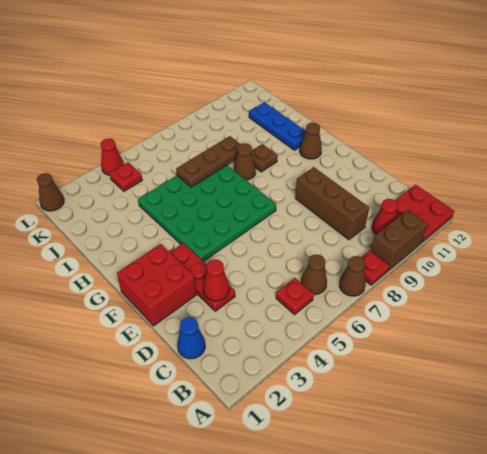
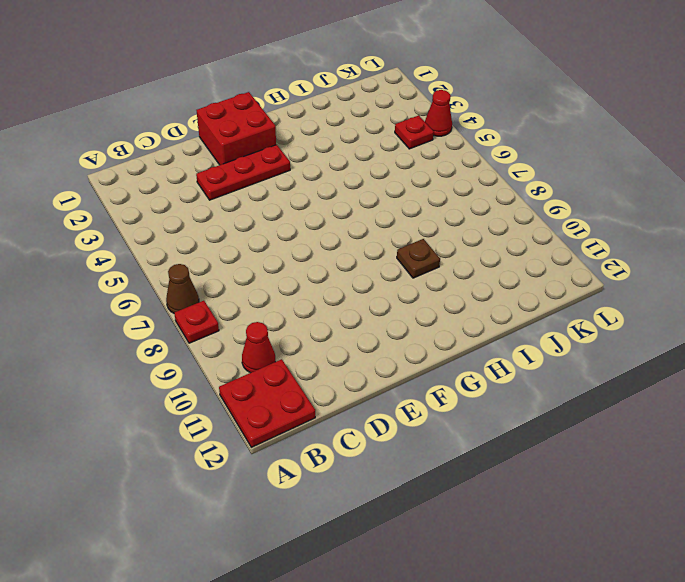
none -> brown 1x2 brick [371,210,428,271]
none -> red 1x1 plate [276,278,314,315]
none -> brown 1x1 cone [301,255,327,295]

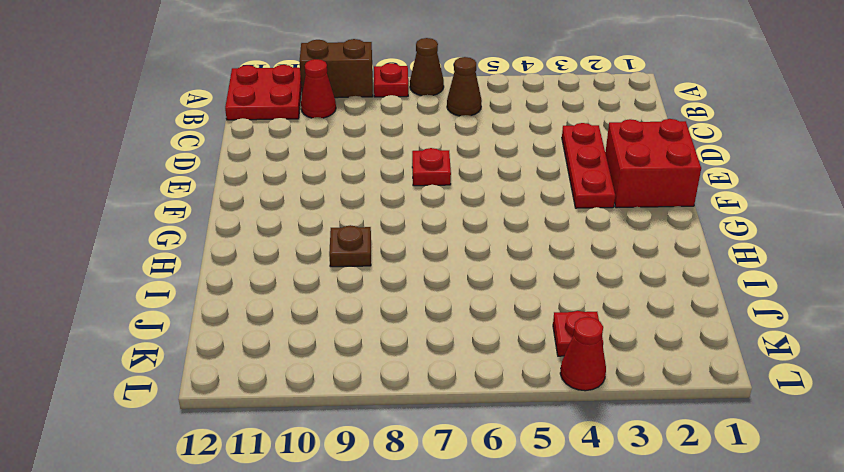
red 1x1 plate [412,148,451,186] -> red 1x1 plate moved to [276,278,314,315]
none -> blue 1x1 cone [177,317,205,359]
none -> brown 1x3 brick [295,167,369,240]
none -> green 4x4 plate [138,165,276,261]

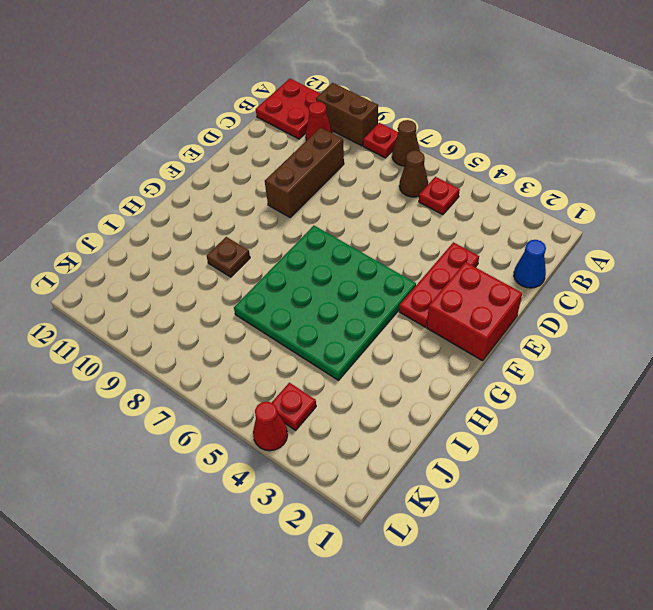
none -> brown 1x1 cone [300,123,322,159]
none -> brown 1x1 cone [233,143,256,180]
none -> blue 1x3 plate [249,102,306,150]

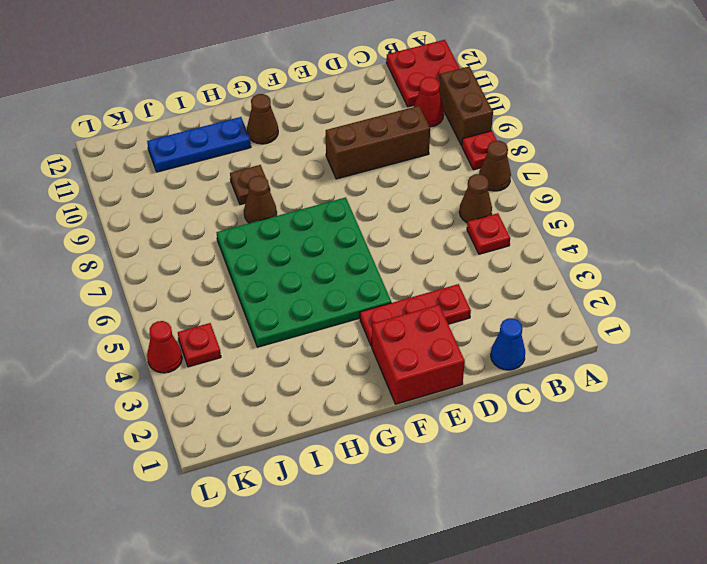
none -> brown 1x1 cone [37,173,64,211]
none -> red 1x1 cone [203,260,230,301]
none -> brown 1x3 plate [176,136,240,187]

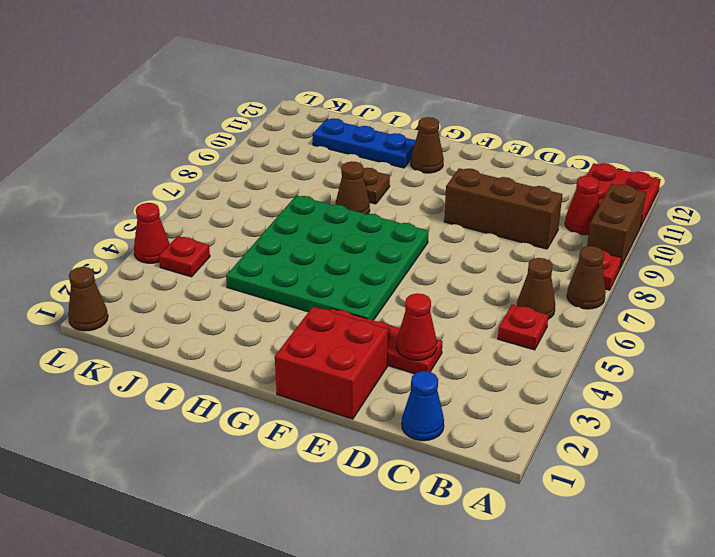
none -> brown 1x3 plate [176,136,240,187]

